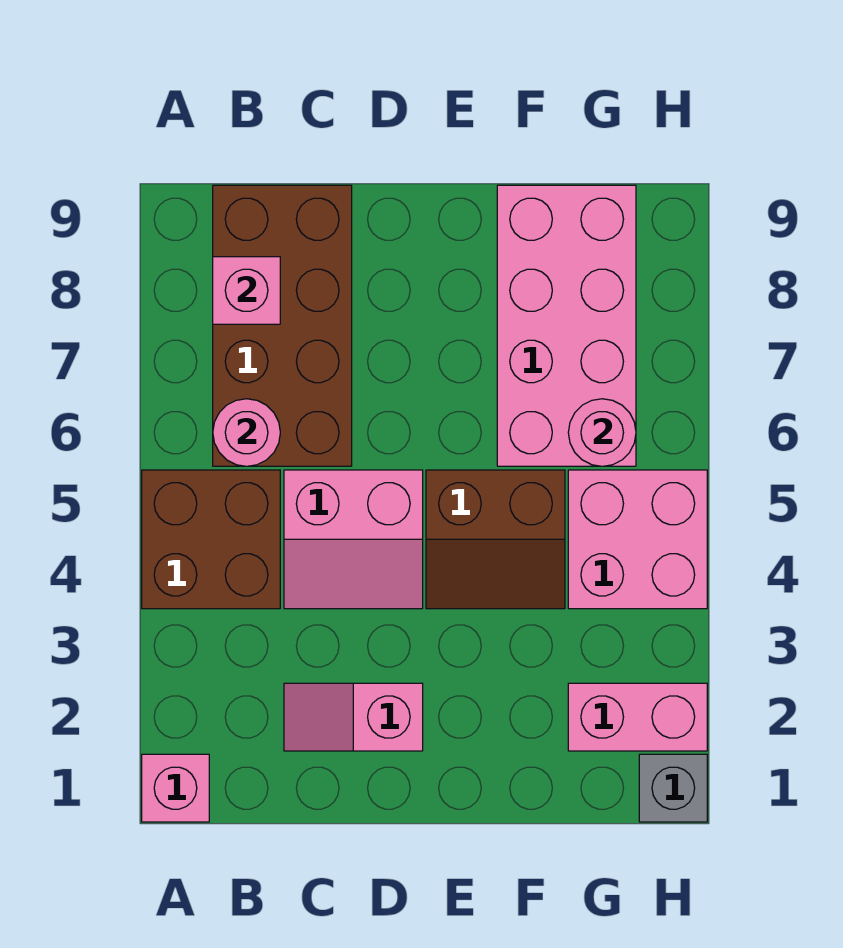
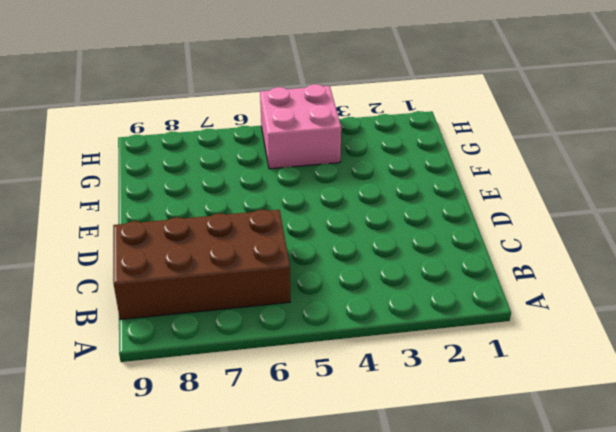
none -> pink 1x1 brick [142,754,209,822]
none -> brown 2x2 brick [142,470,280,609]
none -> pink 1x2 slope [284,683,423,751]

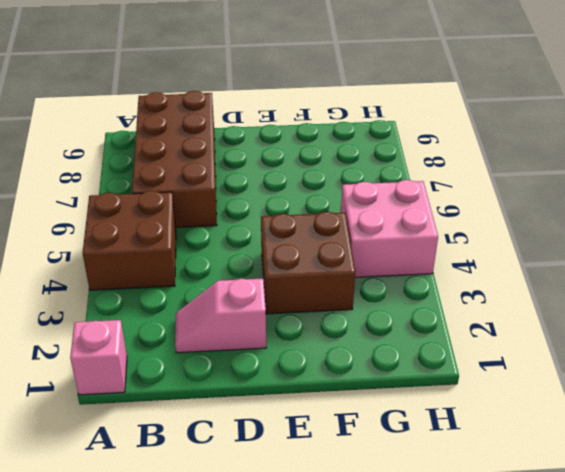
brown 2x2 brick [261,212,355,314] -> brown 2x2 slope [426,470,565,609]
none -> pink 2x2 slope [284,470,423,609]
none -> pink 2x4 brick [497,185,636,466]
none -> pink 1x2 brick [568,683,707,751]

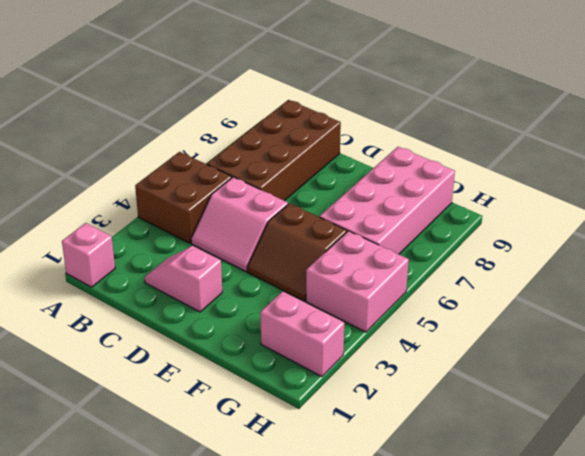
none -> grey 1x1 brick [639,754,707,822]
none -> pink 1x1 round brick [213,399,280,466]
none -> pink 1x1 brick [213,257,280,324]

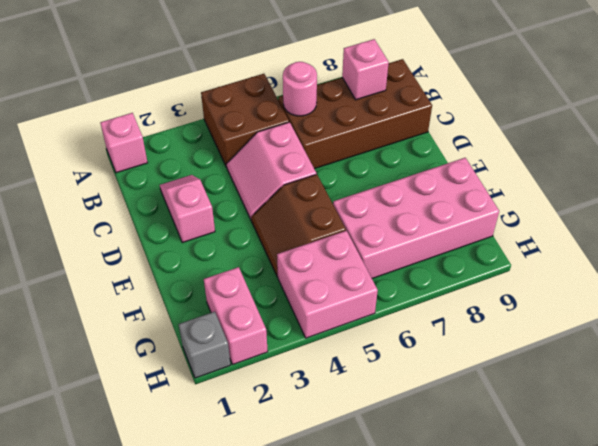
none -> pink 1x1 round brick [568,399,636,466]

